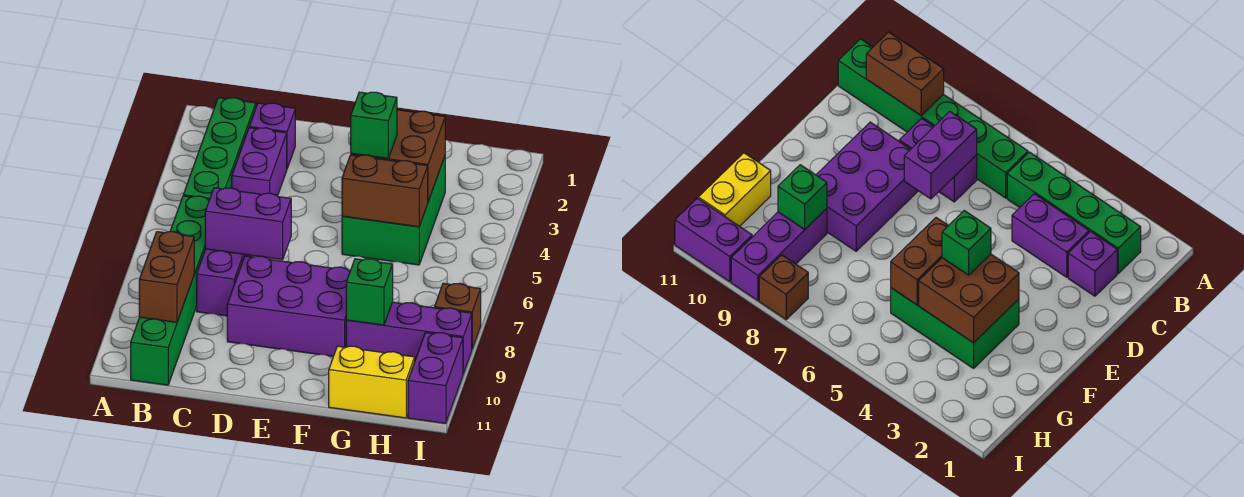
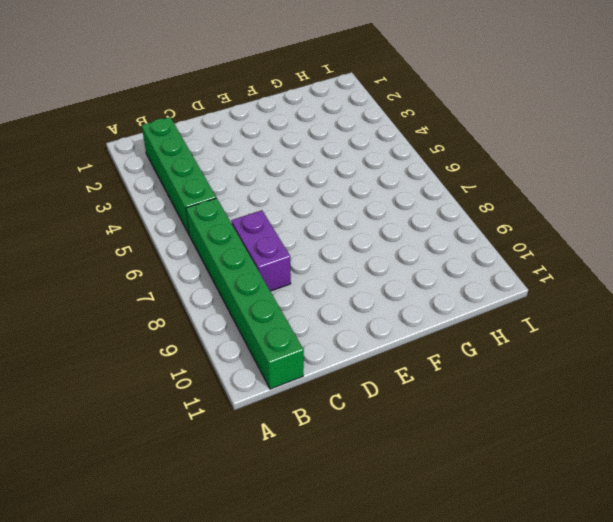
none -> purple 1x1 brick [249,103,295,168]
none -> purple 1x2 brick [232,128,287,196]
none -> purple 2x3 brick [227,256,350,356]

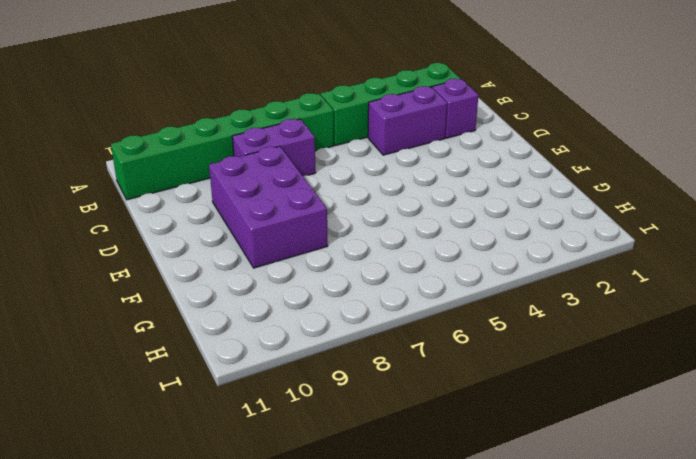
none -> green 2x3 brick [342,157,445,265]
none -> purple 1x3 brick [346,302,472,374]
none -> yellow 1x2 brick [329,346,415,418]

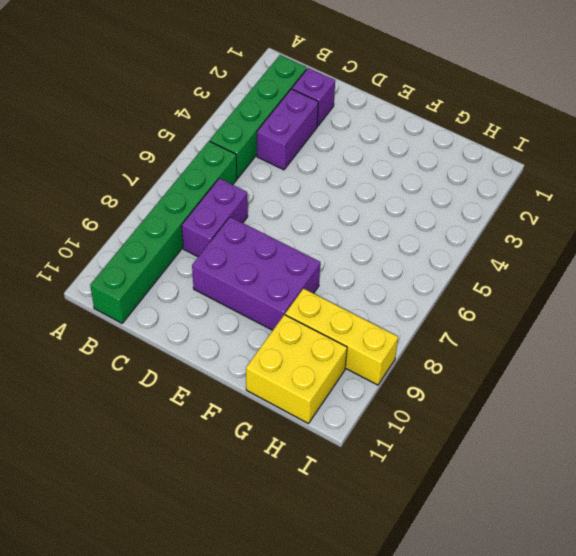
yellow 1x3 brick [285,289,398,385] -> purple 1x3 brick [346,302,472,374]
yellow 2x2 brick [246,315,347,424] -> yellow 1x2 brick [329,346,415,418]
none -> green 2x3 brick [342,157,445,265]
none -> brown 1x1 brick [435,283,481,349]
none -> purple 1x2 brick [408,333,463,423]

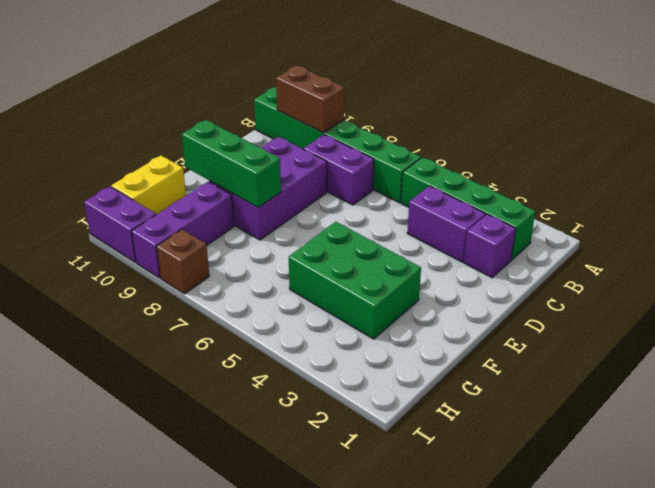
green 1x3 brick [182,120,281,207] -> none
none -> purple 1x2 brick [205,188,291,260]
none -> brown 2x2 brick [351,110,445,201]
none -> brown 1x2 brick [342,155,428,227]

